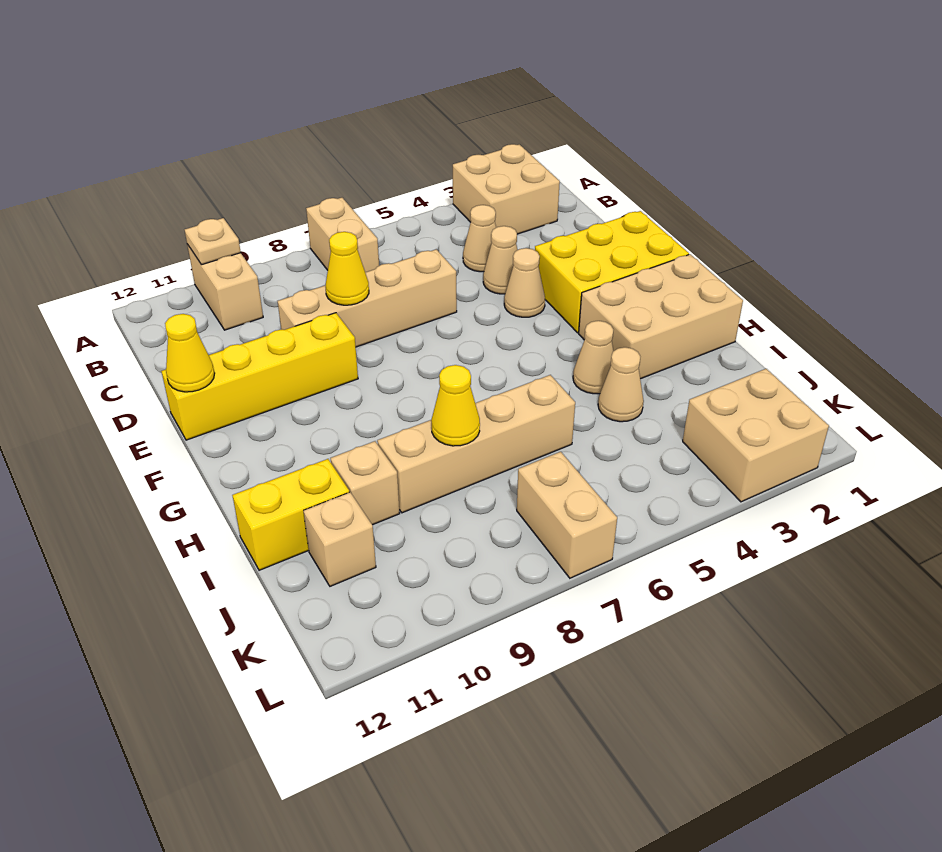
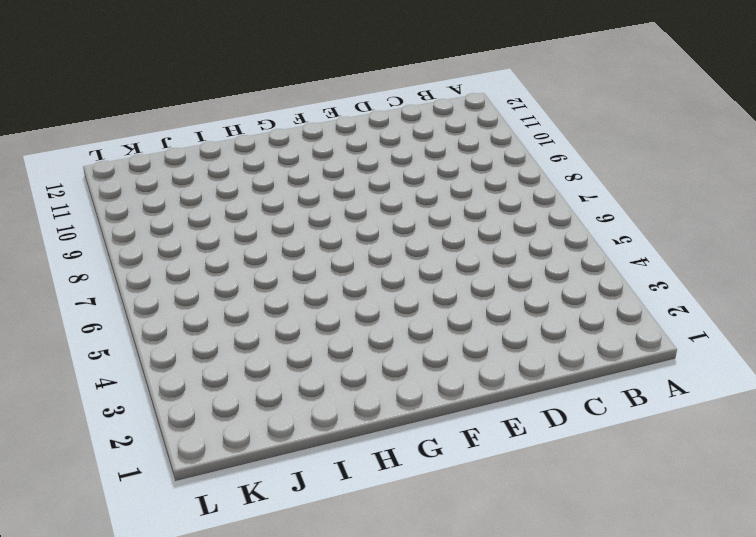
none -> tan 2x2 brick [453,144,560,234]
none -> tan 1x2 brick [306,198,379,272]
none -> tan 1x2 brick [187,244,263,330]

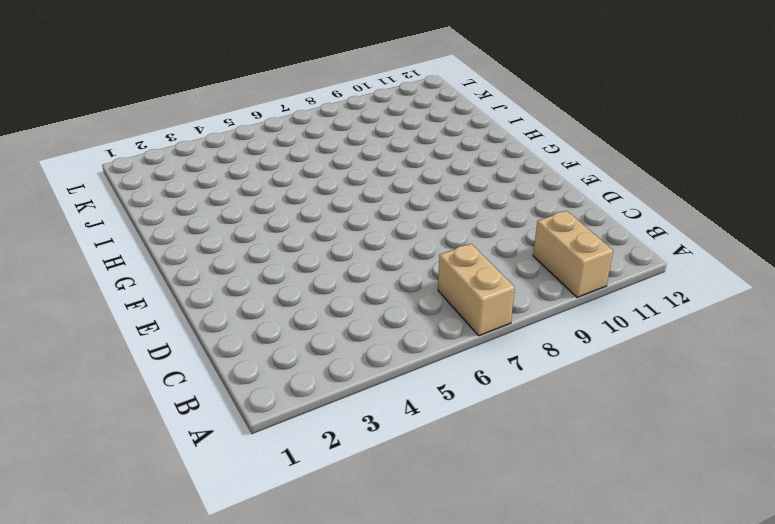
none -> tan 2x2 brick [453,144,560,234]
none -> tan 1x1 cone [463,205,496,272]
none -> tan 1x1 cone [483,226,518,294]

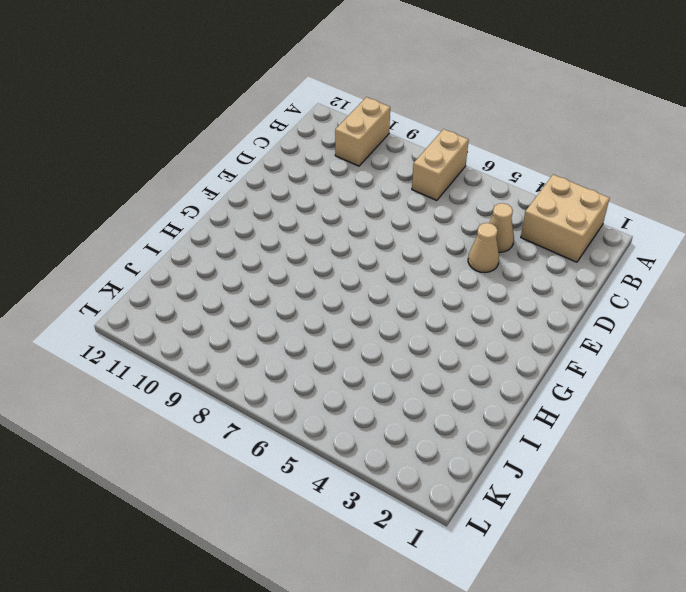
none -> tan 1x4 brick [278,249,457,347]
none -> yellow 2x3 brick [535,211,689,333]
none -> tan 1x1 cone [504,248,545,317]

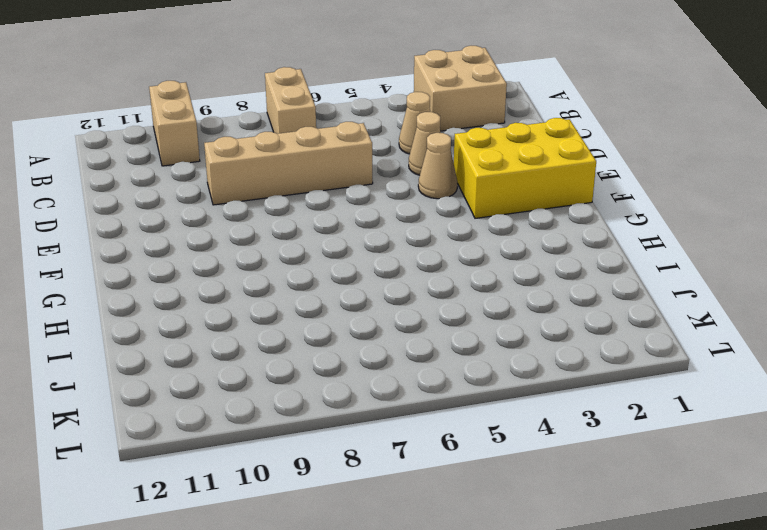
none -> yellow 1x4 brick [161,313,358,440]
none -> tan 2x3 brick [579,254,743,379]
none -> tan 1x1 cone [573,321,613,394]

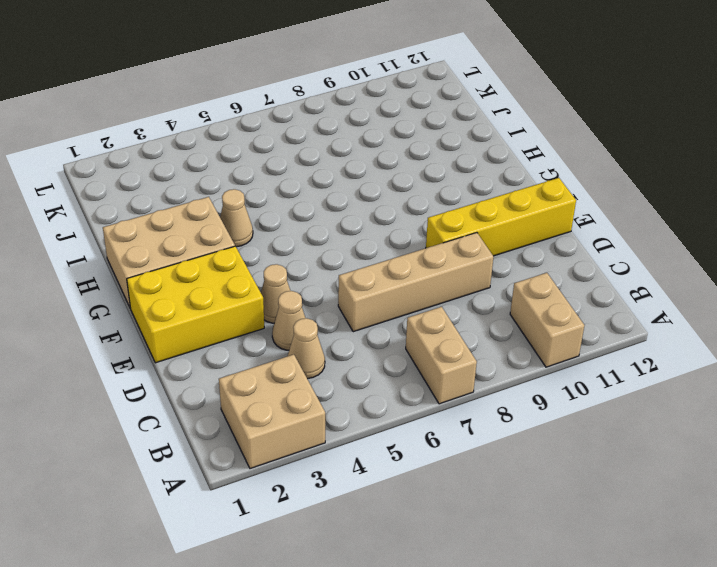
none -> tan 1x1 cone [598,347,644,422]
none -> tan 1x4 brick [377,375,575,513]
none -> tan 1x1 brick [330,441,400,525]

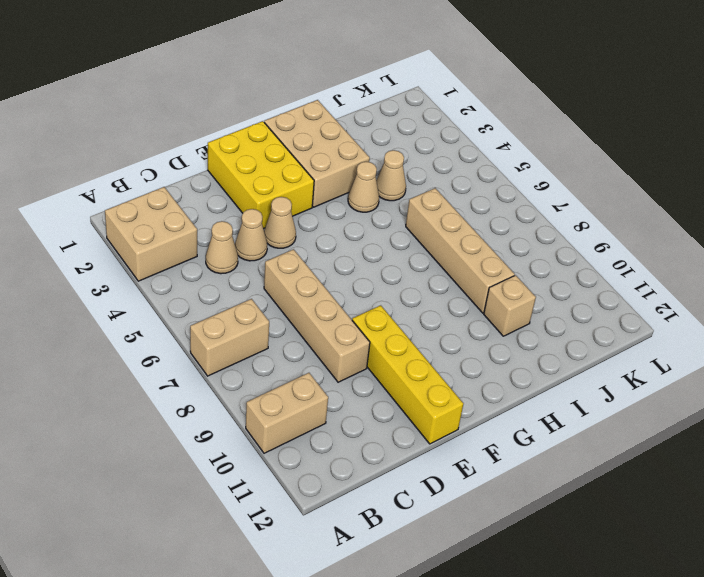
none -> yellow 1x2 brick [232,459,349,570]
none -> tan 1x1 brick [303,492,376,586]
none -> tan 2x2 brick [683,369,829,502]

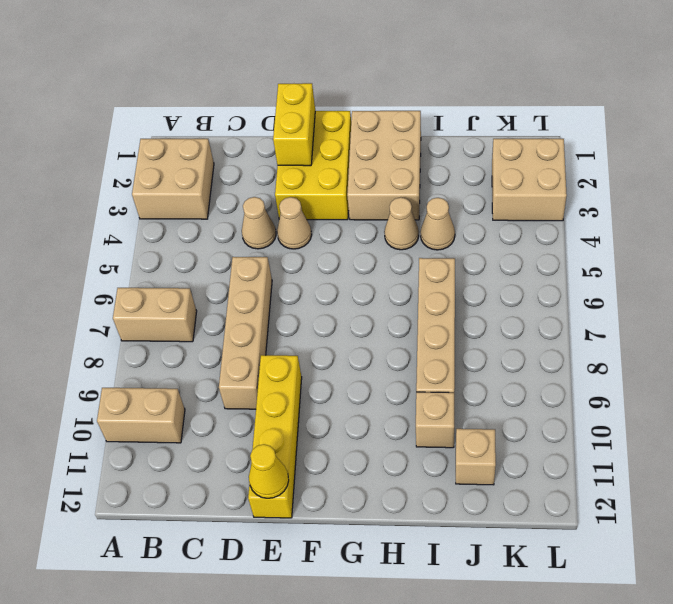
yellow 1x2 brick [273,83,315,166] -> yellow 1x2 brick moved to [232,459,349,570]
none -> tan 1x1 cone [463,205,496,272]
none -> tan 1x2 brick [517,452,617,578]
none -> tan 1x1 plate [185,218,241,265]

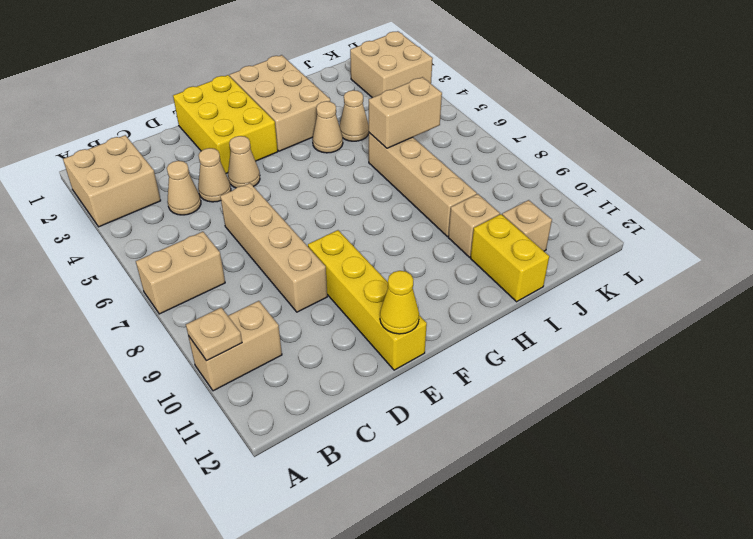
tan 1x2 brick [369,77,442,148] -> tan 1x2 brick moved to [517,452,617,578]
none -> yellow 1x1 cone [325,232,369,305]
none -> yellow 1x1 cone [431,365,480,446]

